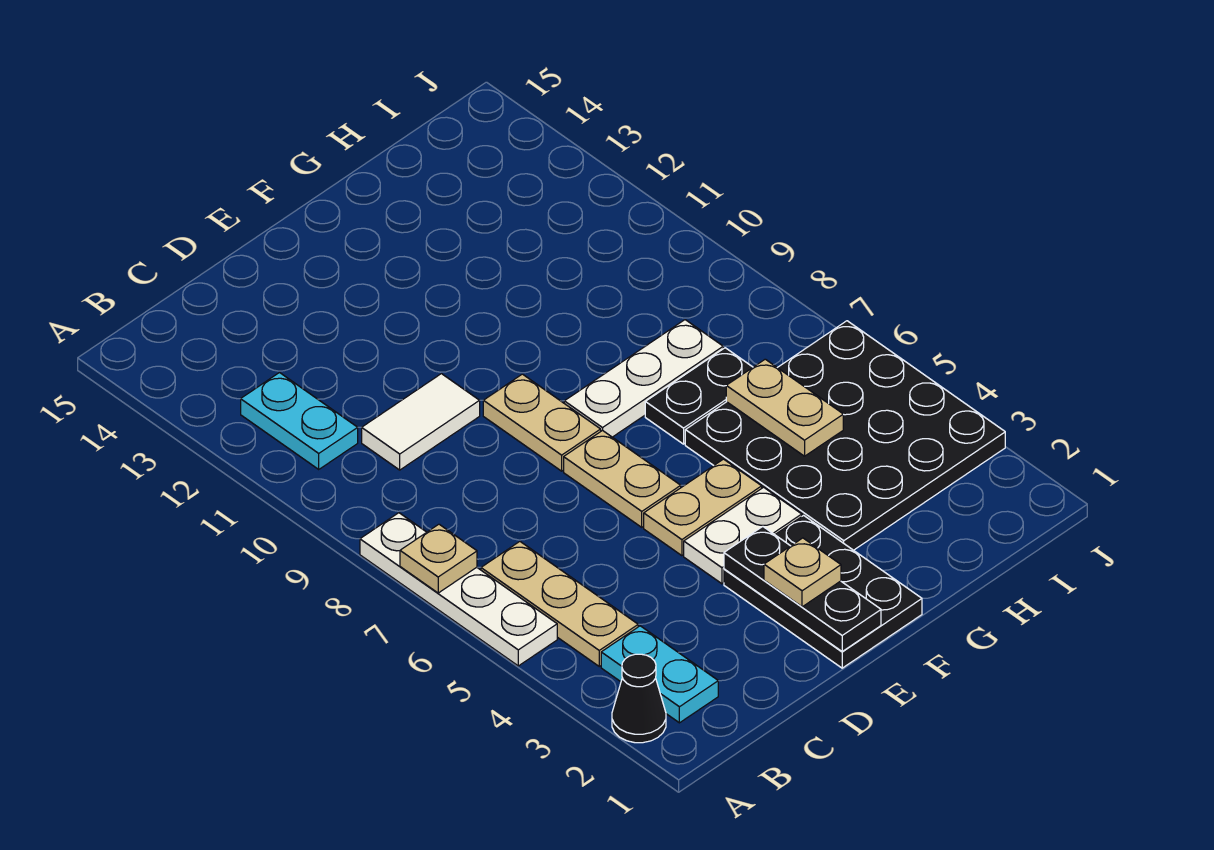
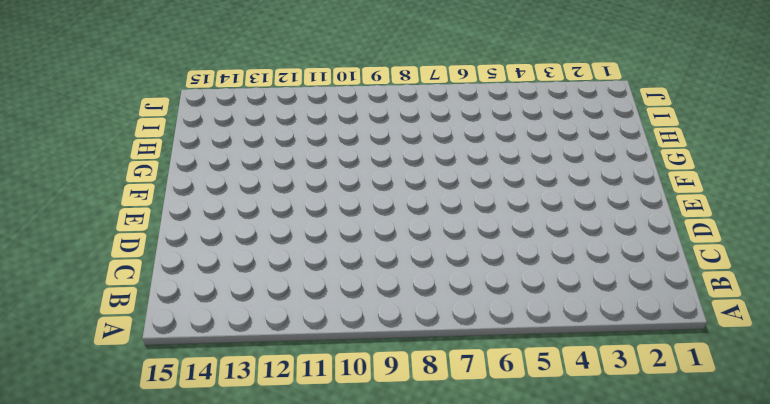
none -> black 1x1 cone [612,654,666,743]
none -> white 1x4 plate [360,513,557,666]
none -> cyan 1x2 plate [601,626,718,723]

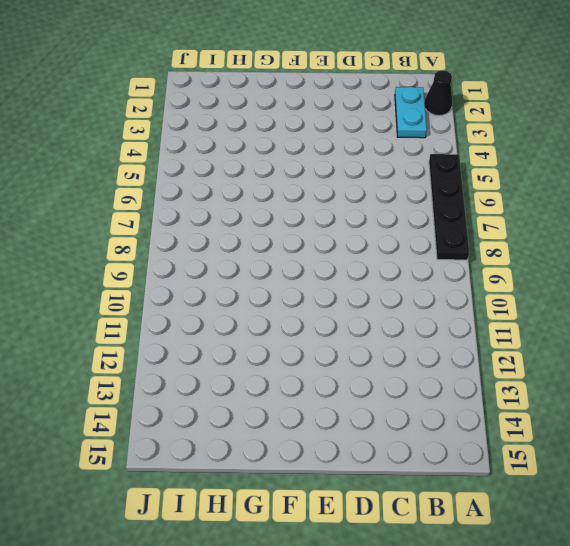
black 1x4 plate [429,154,469,260] -> white 1x4 plate [360,513,557,666]
none -> tan 1x3 plate [481,542,638,666]
none -> cyan 1x2 plate [241,373,358,469]
none -> white 1x2 tile [362,374,480,470]

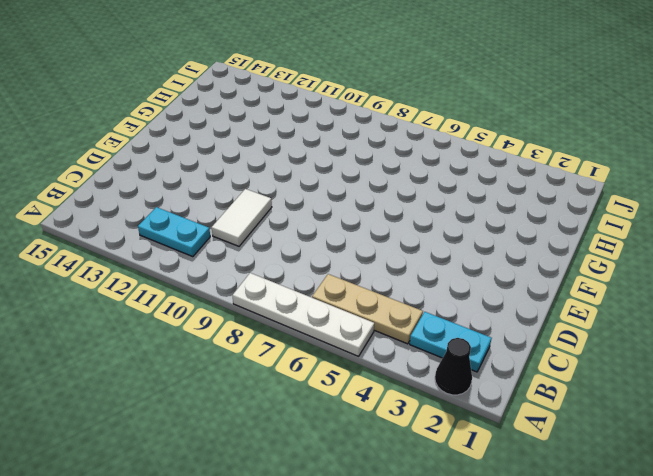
none -> black 2x3 plate [724,515,922,668]
none -> white 1x2 plate [684,487,802,584]
none -> tan 1x2 plate [644,459,762,556]

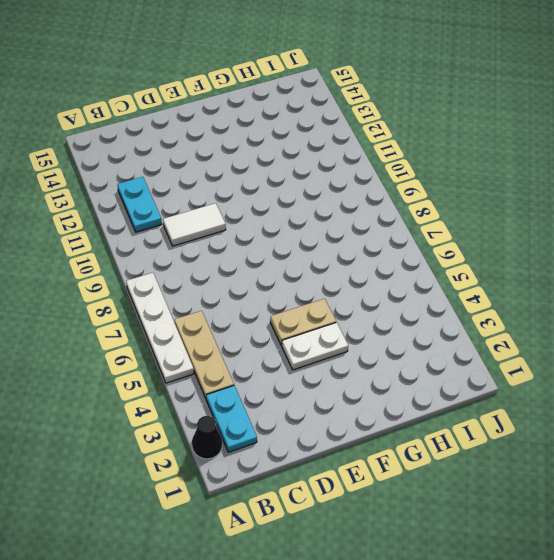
none -> black 2x3 plate [724,515,922,668]
none -> tan 1x2 plate [564,430,681,527]
none -> tan 1x2 plate [483,374,601,471]

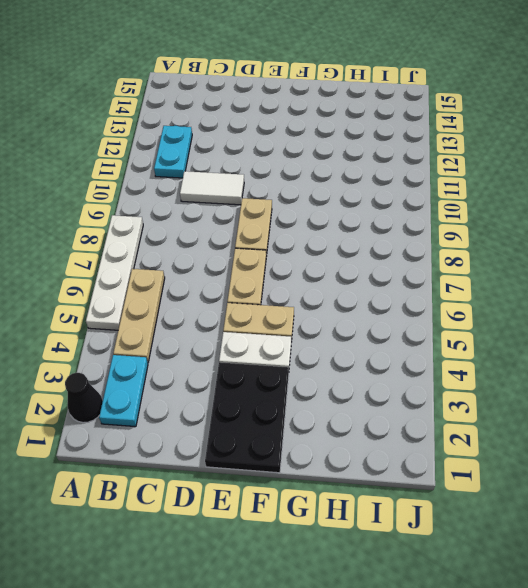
none -> white 1x3 plate [564,320,723,437]
none -> black 4x4 plate [685,321,1005,550]
none -> black 1x2 plate [645,348,753,444]

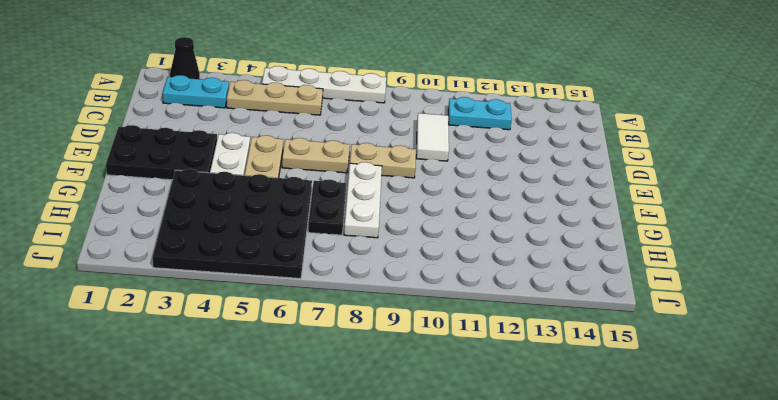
none -> tan 1x1 plate [400,524,477,593]
none -> black 1x3 plate [724,527,881,651]
none -> tan 1x2 plate [726,359,843,456]

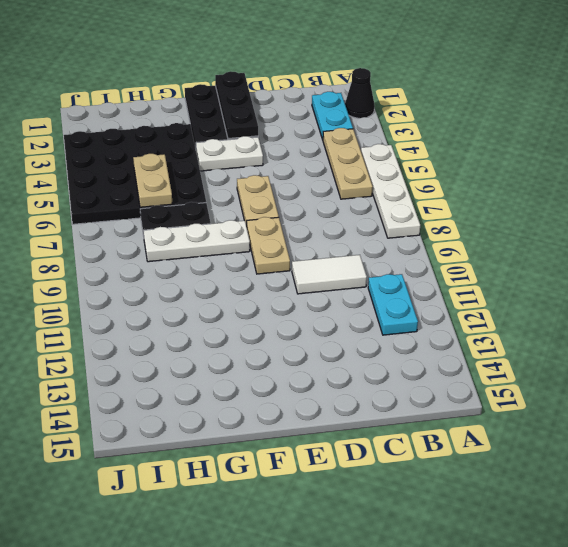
none -> tan 1x2 plate [644,459,762,556]
none -> tan 1x1 plate [400,524,477,593]
none -> tan 1x1 plate [764,538,841,607]

